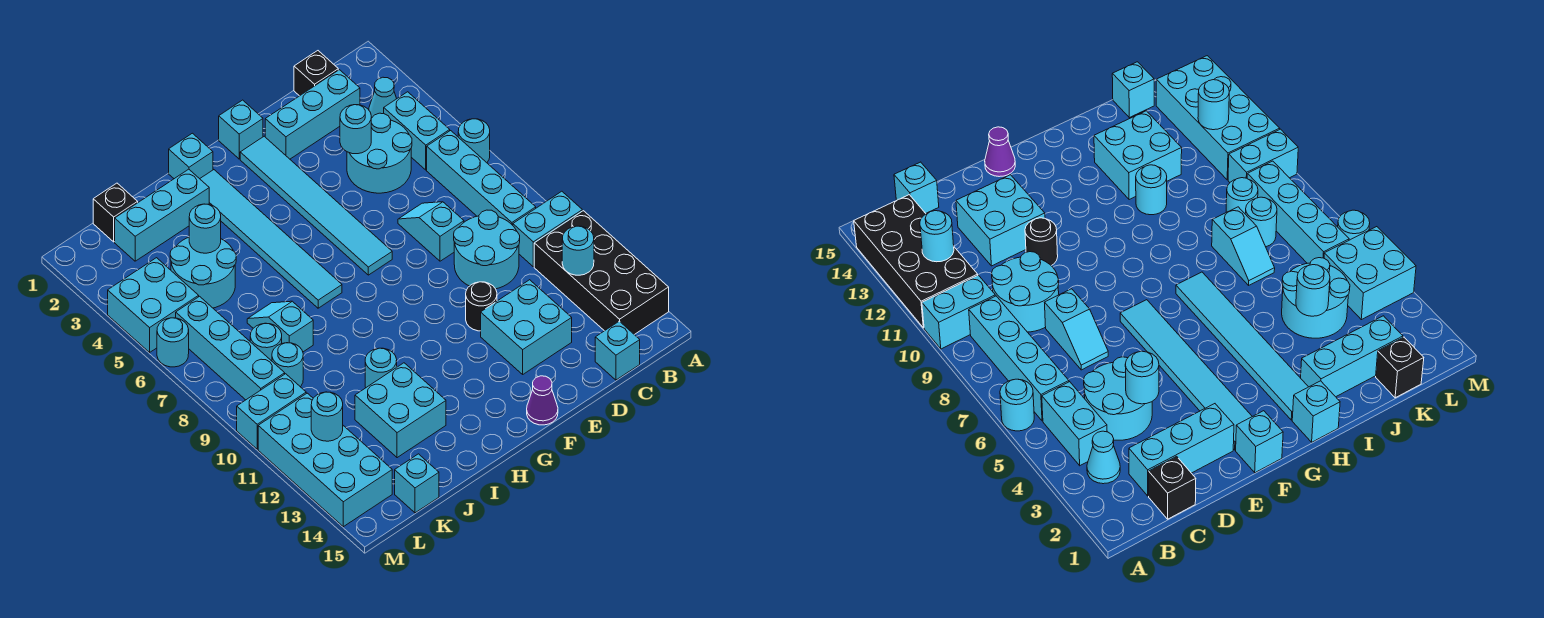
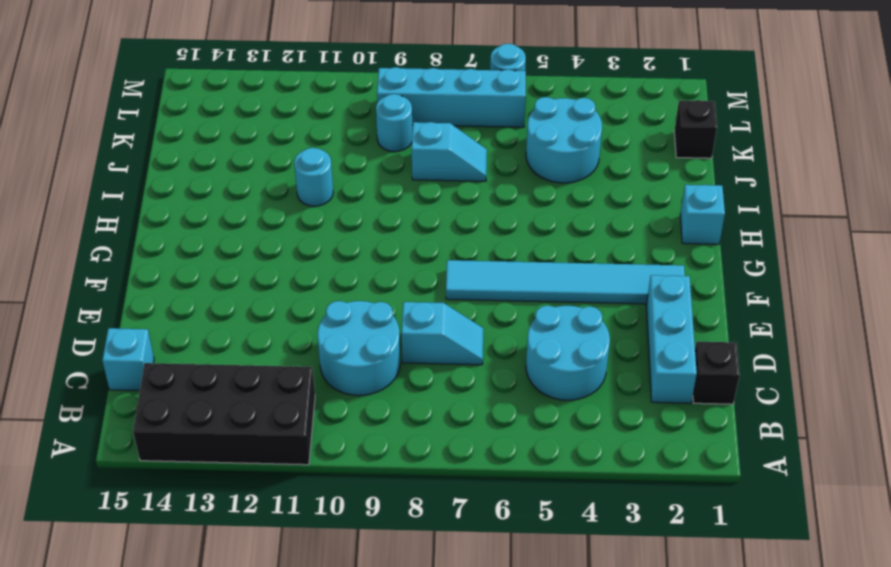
none -> cyan 1x1 round brick [458,119,490,163]
none -> cyan 1x2 brick [513,191,582,267]
none -> cyan 1x1 cone [369,77,397,118]
none -> cyan 1x2 brick [384,92,450,170]

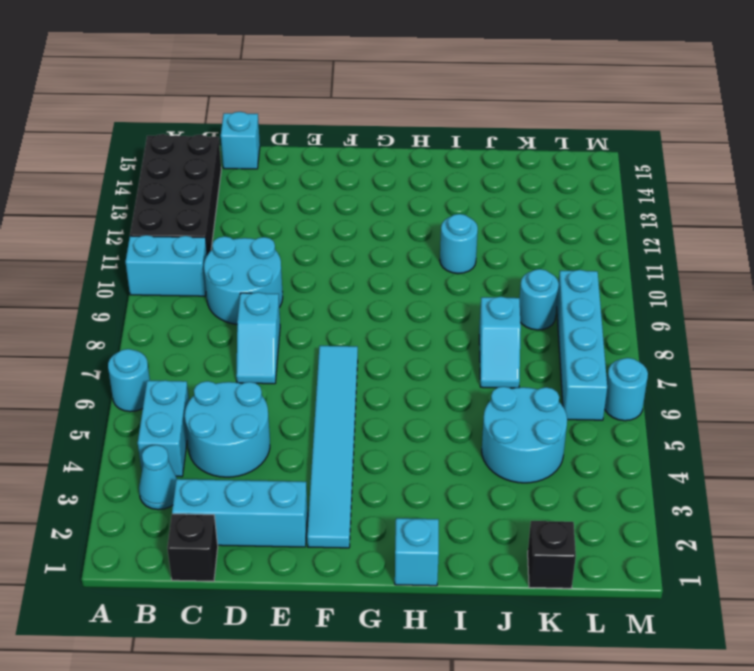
none -> cyan 1x4 brick [427,131,536,225]
none -> cyan 2x2 brick [481,280,572,374]
none -> black 1x1 round brick [466,282,497,331]
none -> cyan 1x1 brick [219,100,263,159]

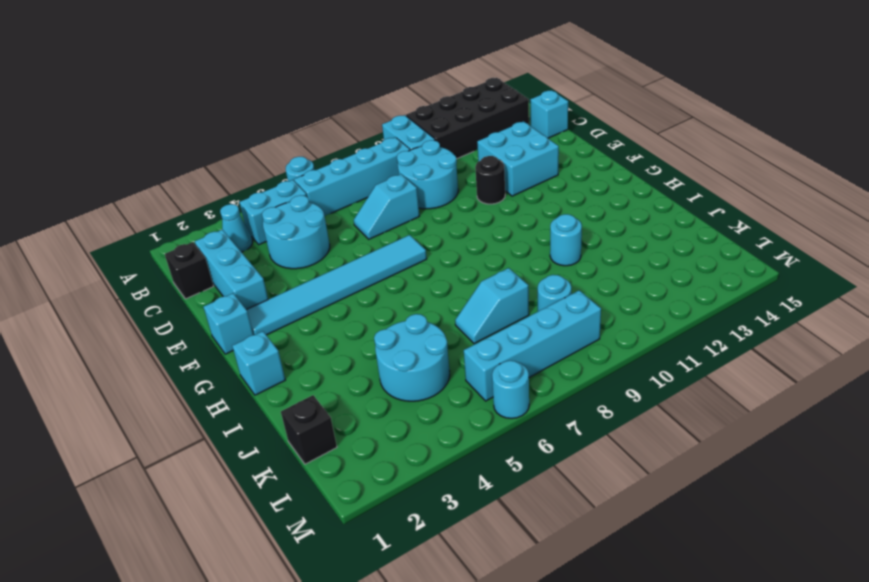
none -> purple 1x1 cone [527,376,558,425]
none -> cyan 1x6 tile [200,170,342,308]
none -> cyan 1x3 brick [115,169,209,261]
none -> cyan 2x2 brick [355,363,446,458]

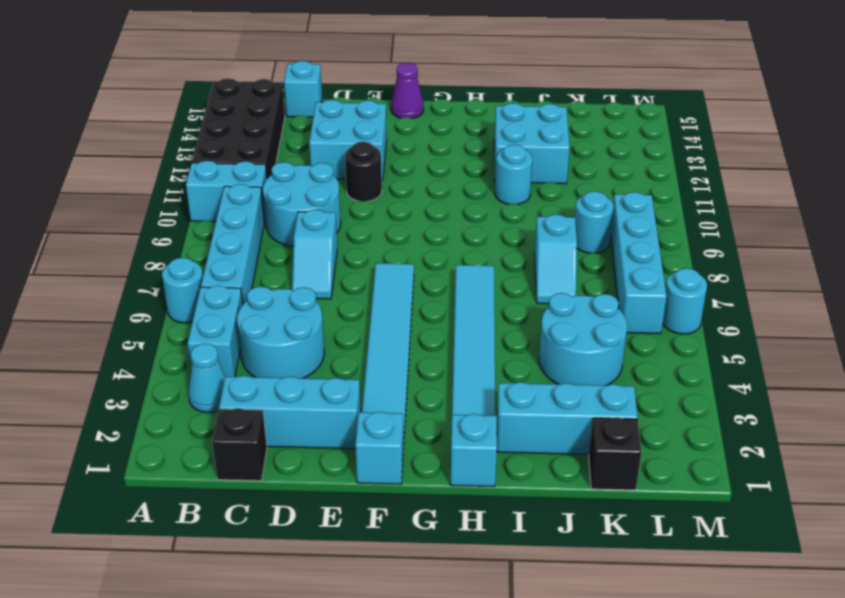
none -> cyan 1x1 round brick [250,323,282,361]
none -> cyan 1x1 brick [395,454,439,513]
none -> cyan 2x2 brick [108,258,199,352]
none -> cyan 1x2 brick [237,374,306,449]

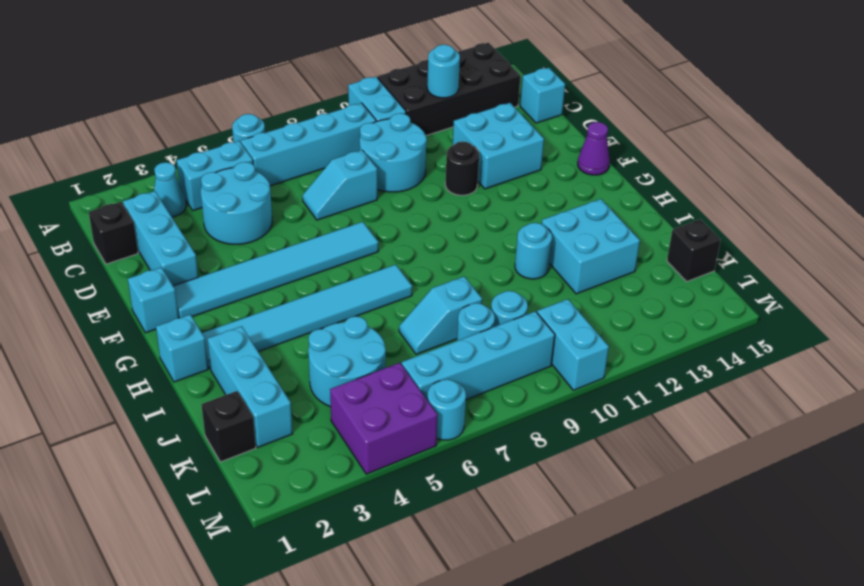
black 1x1 brick [667,219,721,281] -> cyan 1x1 brick [395,454,439,513]
purple 2x2 brick [330,363,438,474] -> cyan 2x2 brick [108,258,199,352]
none -> cyan 2x4 brick [258,393,392,527]
none -> cyan 1x1 round brick [340,105,371,154]
none -> cyan 1x1 round brick [189,204,221,253]
none -> cyan 1x1 round brick [311,392,343,441]

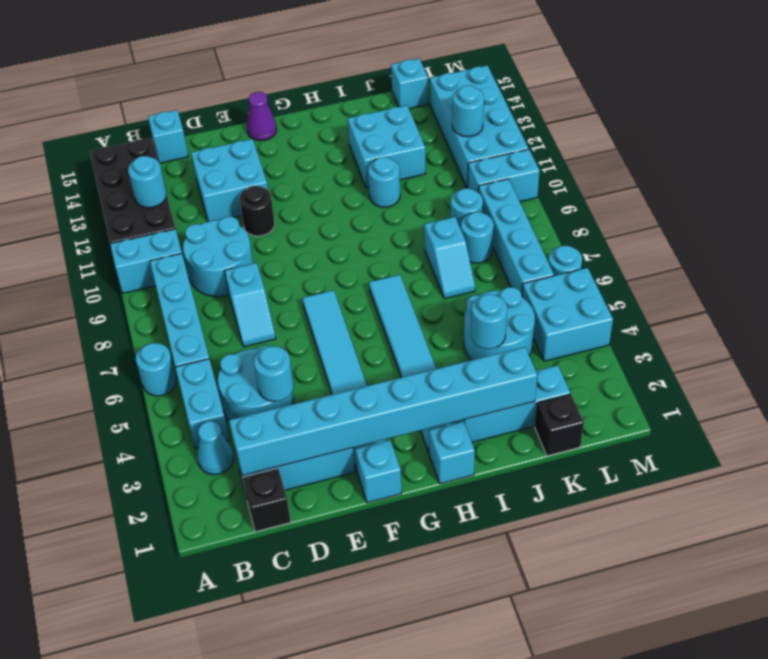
cyan 1x8 brick [229,347,537,476] -> none

